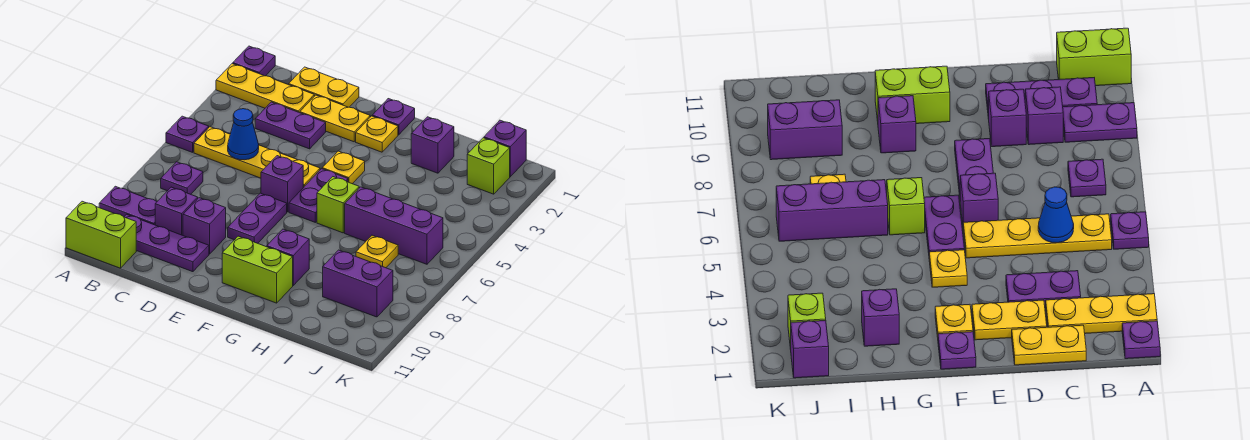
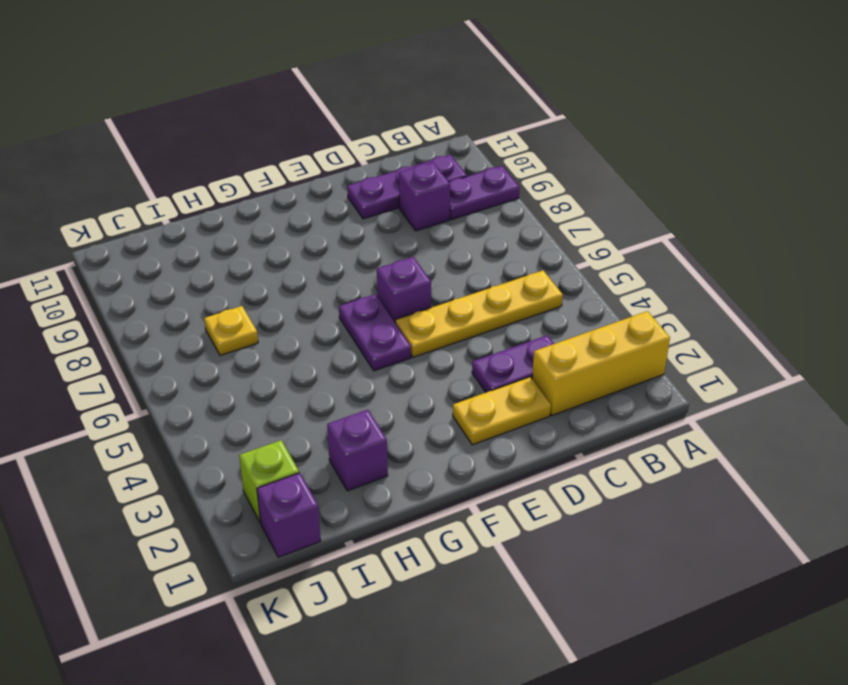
yellow 1x3 brick [532,311,670,415] -> yellow 1x3 plate [216,64,314,113]
none -> purple 1x1 plate [233,46,275,76]
none -> purple 1x1 plate [166,116,209,152]
none -> lime 1x2 brick [66,201,136,268]

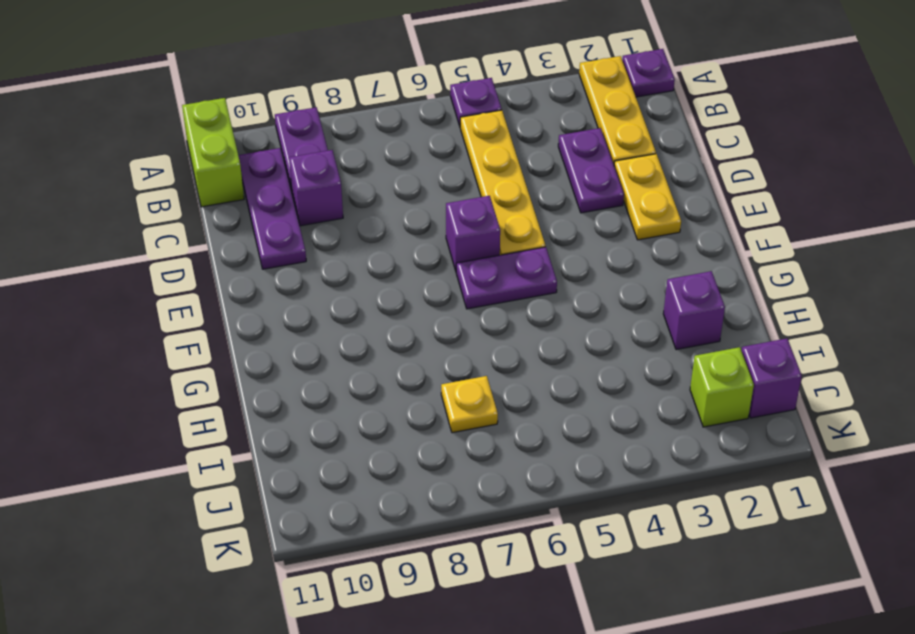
none -> purple 1x1 plate [161,162,203,194]
none -> yellow 1x2 plate [289,67,359,107]
none -> purple 1x1 brick [183,198,226,254]

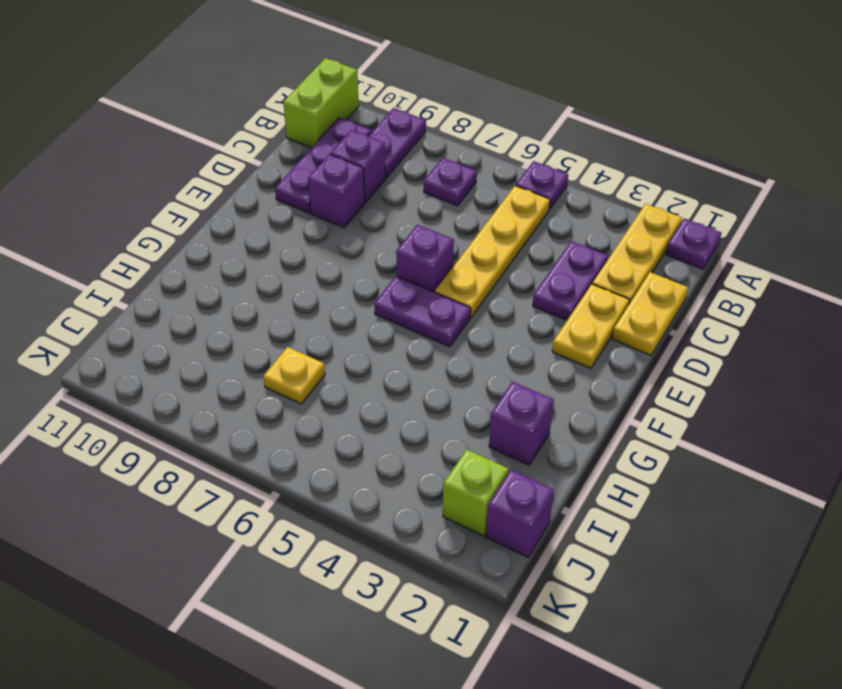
none -> purple 1x2 plate [228,193,287,243]
none -> purple 1x1 plate [372,99,415,135]
none -> yellow 1x1 plate [356,116,398,152]

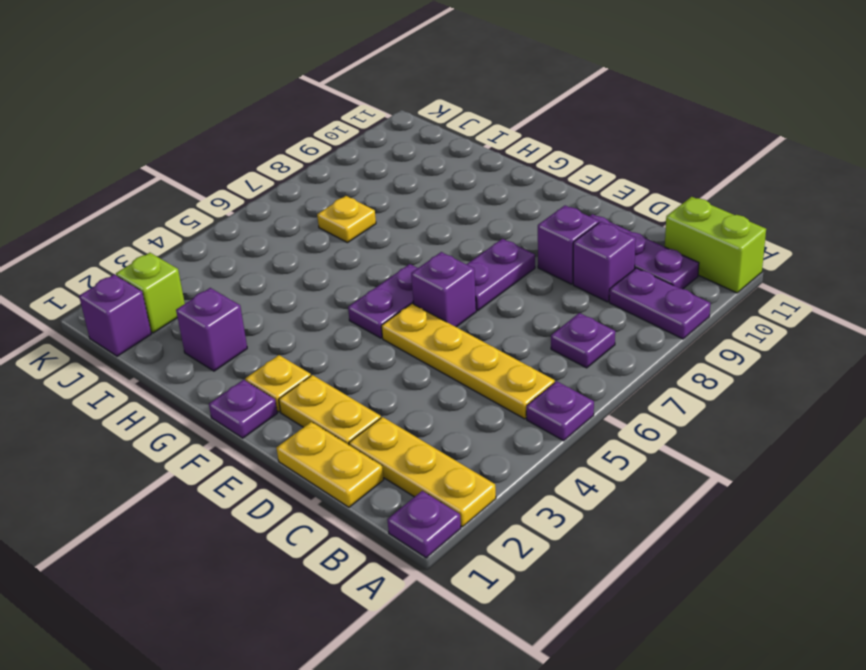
none -> purple 1x2 plate [255,102,326,149]
none -> yellow 1x1 plate [322,151,365,184]
none -> lime 1x2 brick [222,236,293,303]

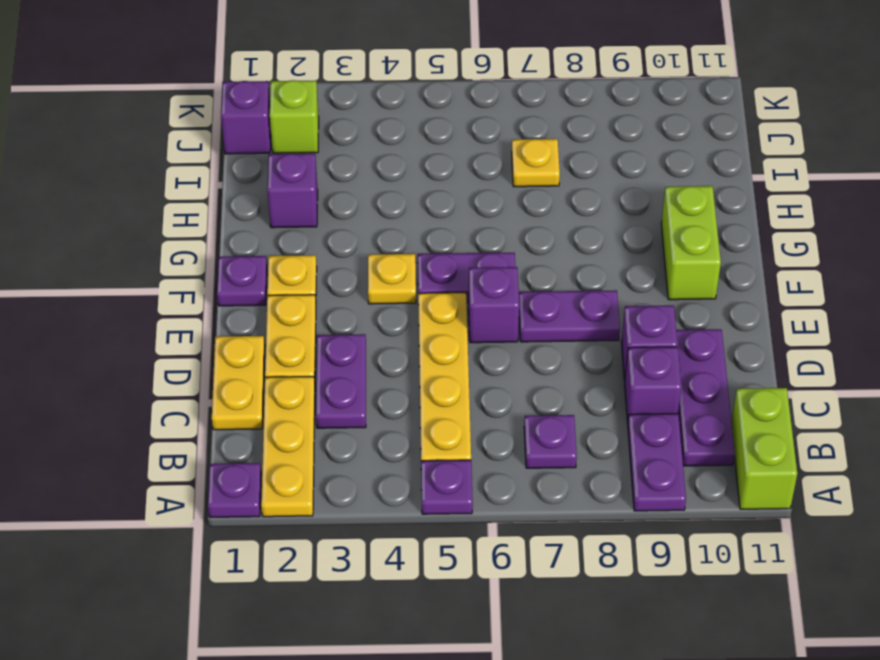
none -> lime 1x1 brick [317,177,359,233]
none -> purple 1x1 brick [267,229,309,285]
none -> purple 1x3 brick [345,187,443,264]

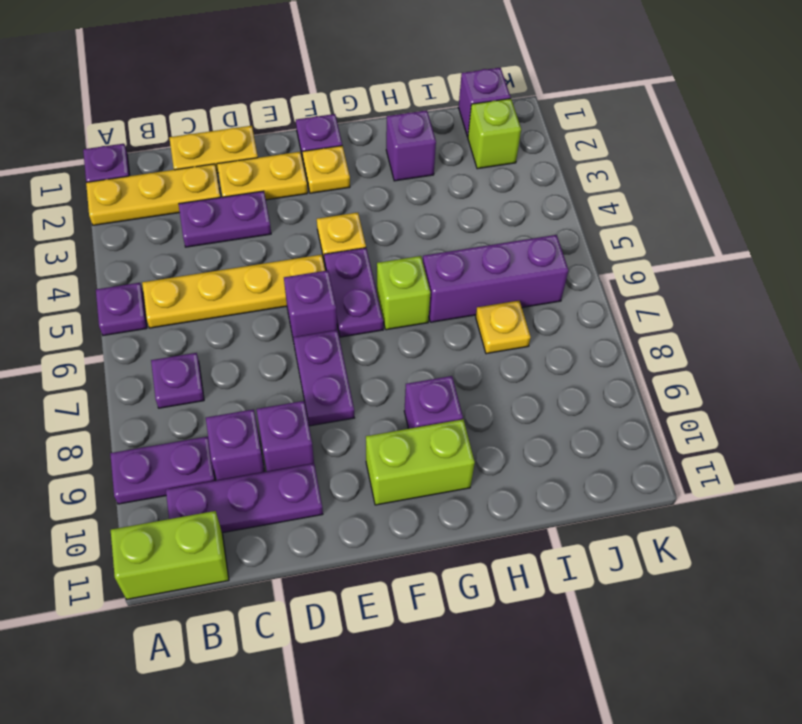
none -> purple 1x2 brick [323,250,393,317]
none -> blue 1x1 cone [228,109,259,160]

